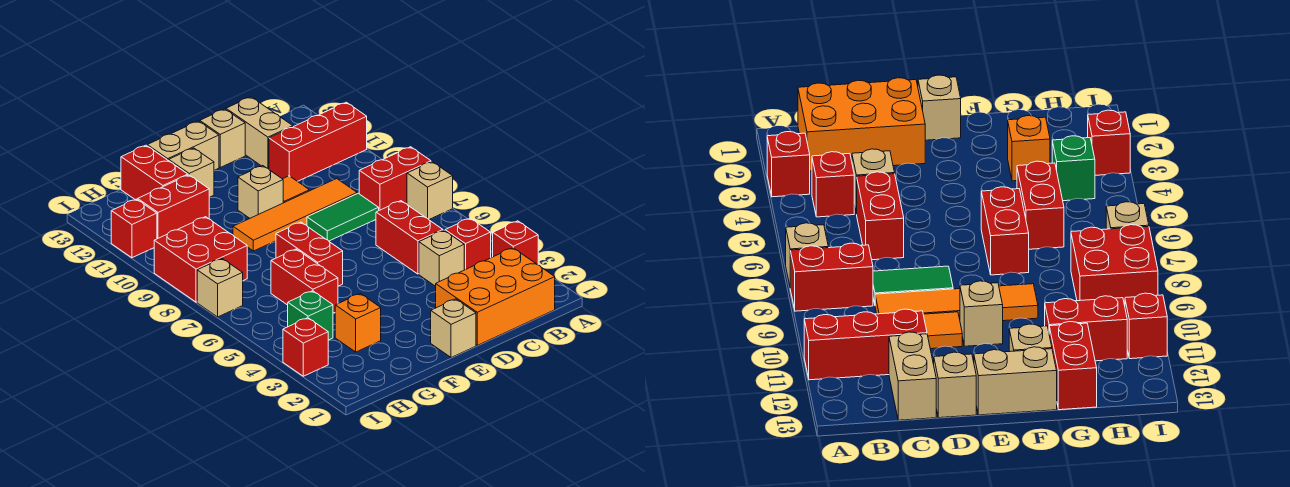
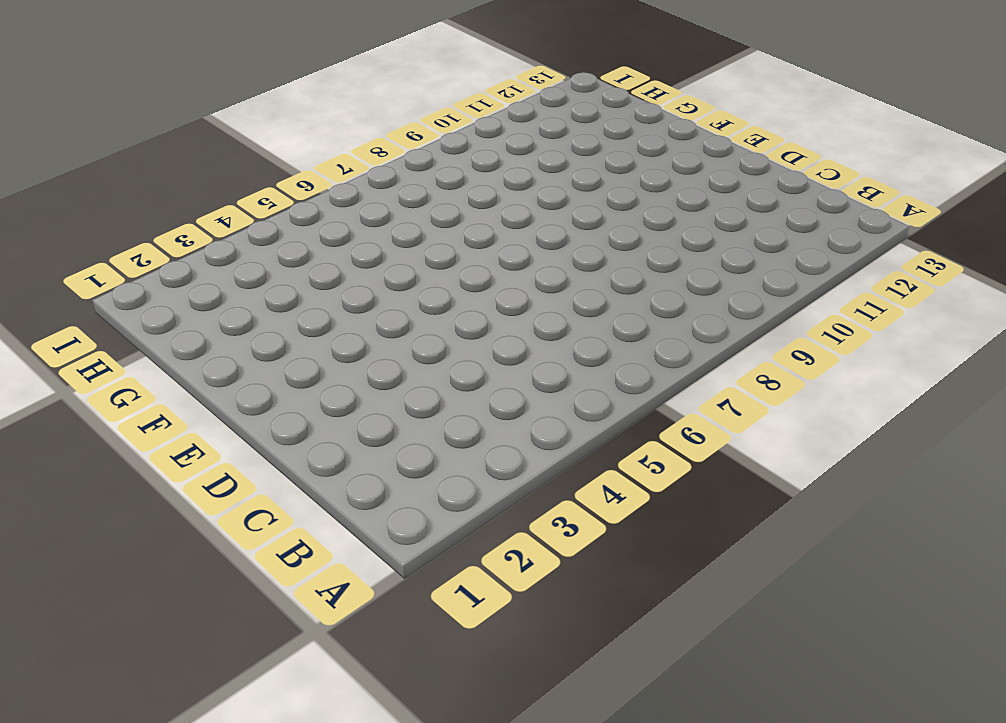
none -> red 1x1 brick [493,221,538,265]
none -> tan 1x1 brick [407,162,453,219]
none -> red 1x2 brick [359,147,431,210]

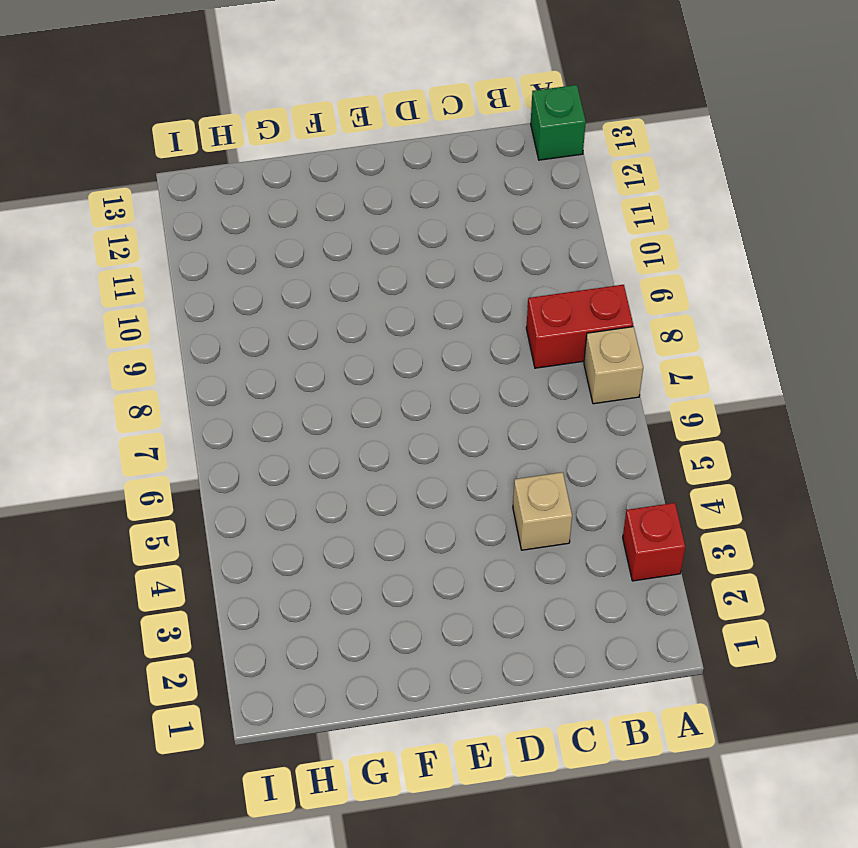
green 1x1 brick [531,85,586,160] -> green 1x1 brick moved to [288,291,333,340]
none -> red 1x3 brick [269,102,367,181]
none -> orange 2x3 brick [436,248,555,345]
none -> red 1x1 brick [445,218,491,270]

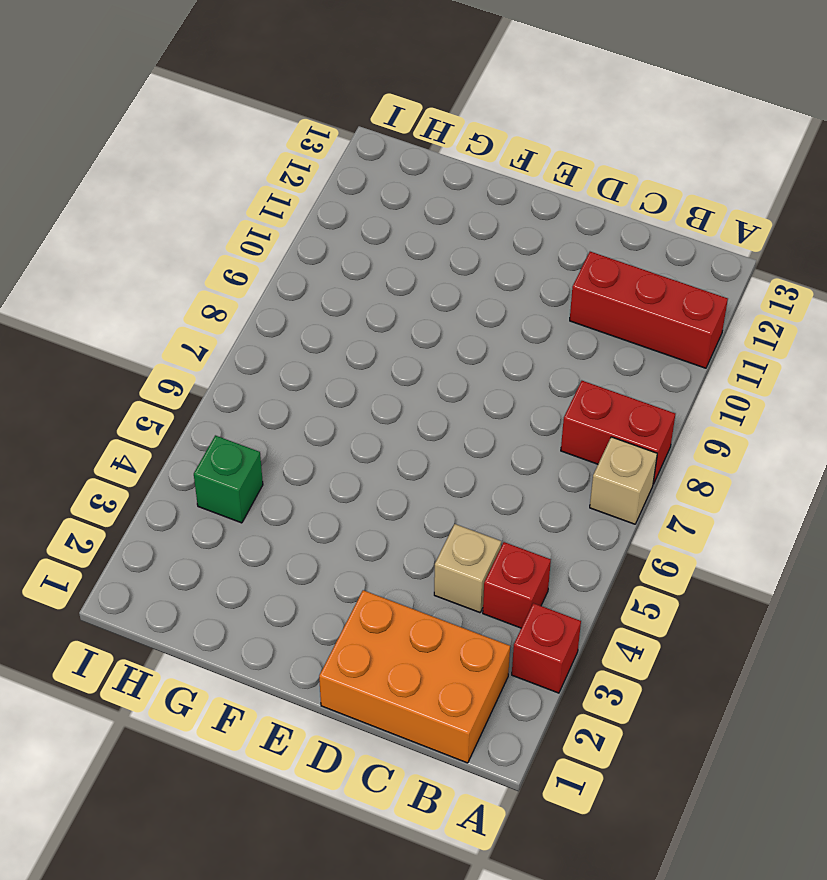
none -> red 1x2 brick [376,201,443,274]
none -> green 1x2 tile [307,193,379,241]
none -> orange 1x4 tile [233,179,357,251]

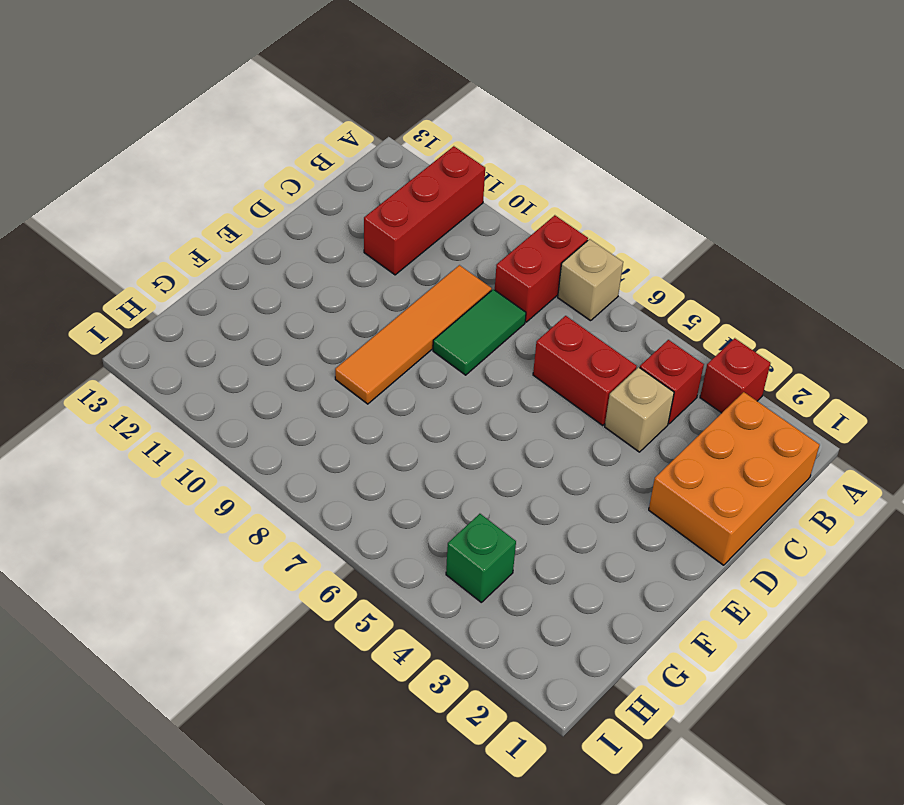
none -> tan 1x2 brick [226,97,293,169]
none -> orange 1x1 tile [283,176,309,203]
none -> tan 1x1 brick [200,109,245,167]

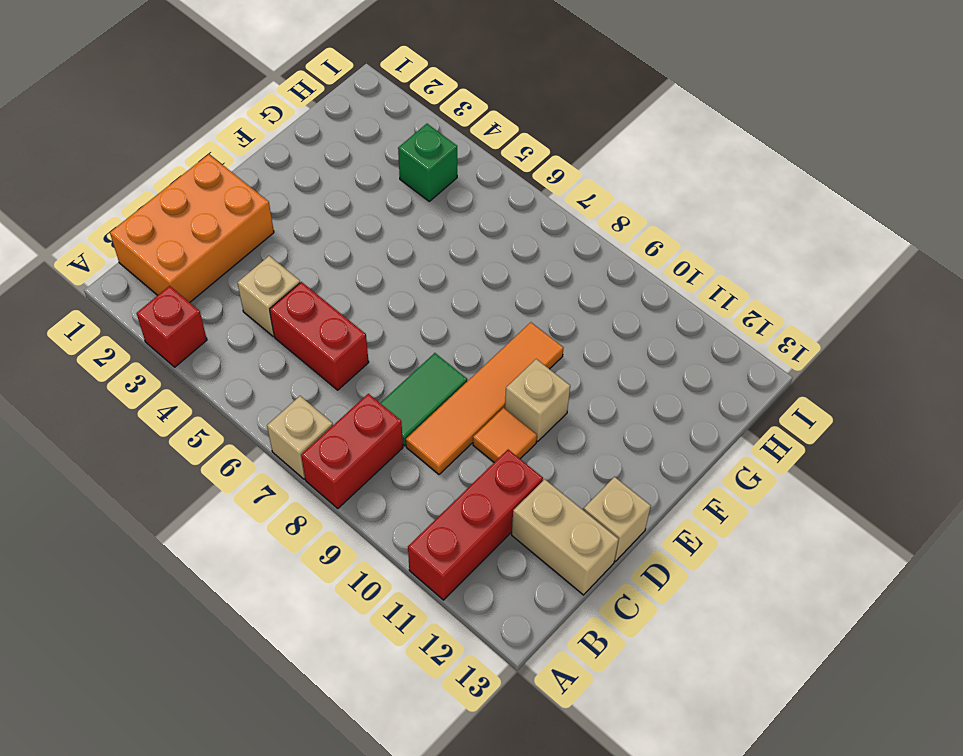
none -> red 1x1 brick [445,218,491,270]
none -> tan 1x1 brick [431,299,476,358]
none -> tan 1x2 brick [147,121,219,170]

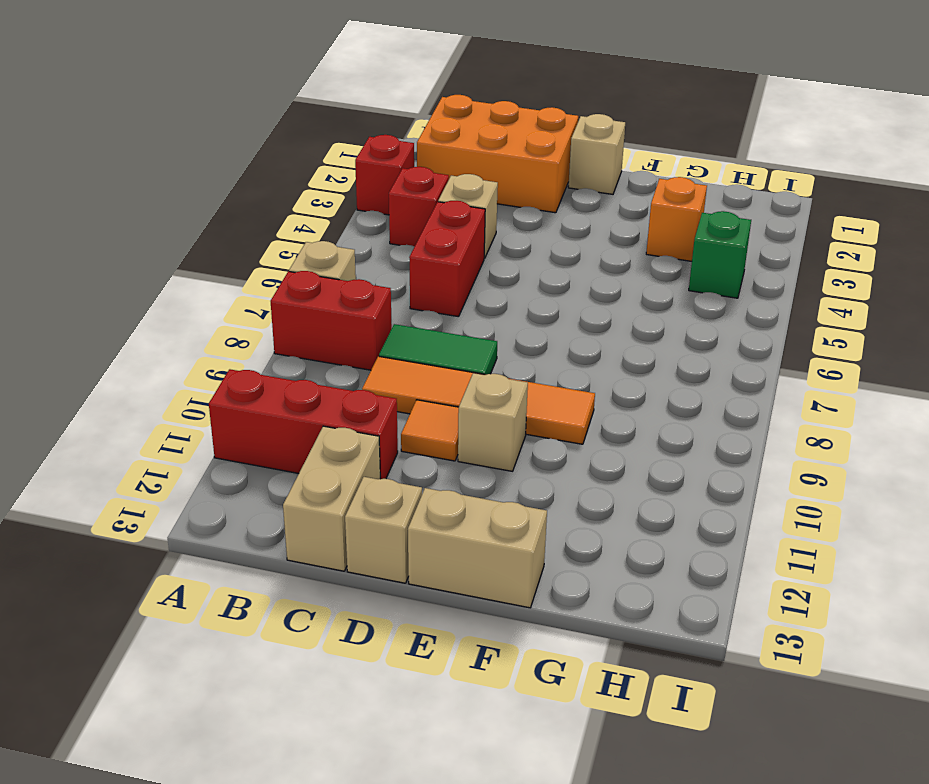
none -> red 1x2 brick [276,222,343,286]
none -> tan 1x1 brick [169,148,214,197]
none -> red 1x2 brick [271,249,338,313]

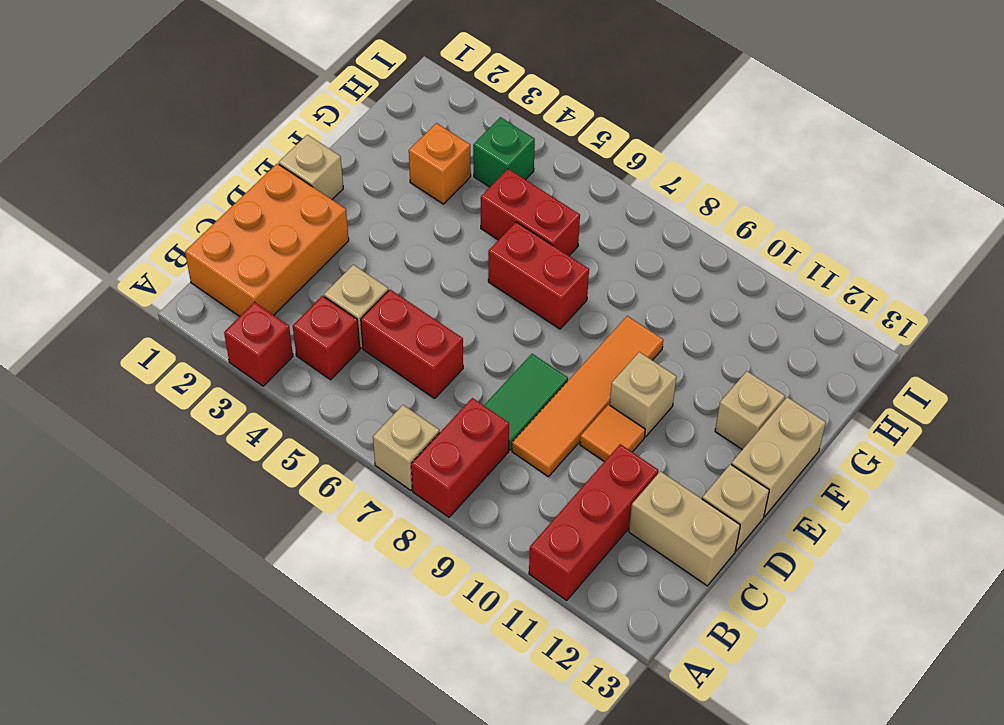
none -> red 1x2 brick [138,175,209,239]
none -> red 1x2 brick [121,145,188,200]
none -> red 2x2 brick [154,217,247,302]

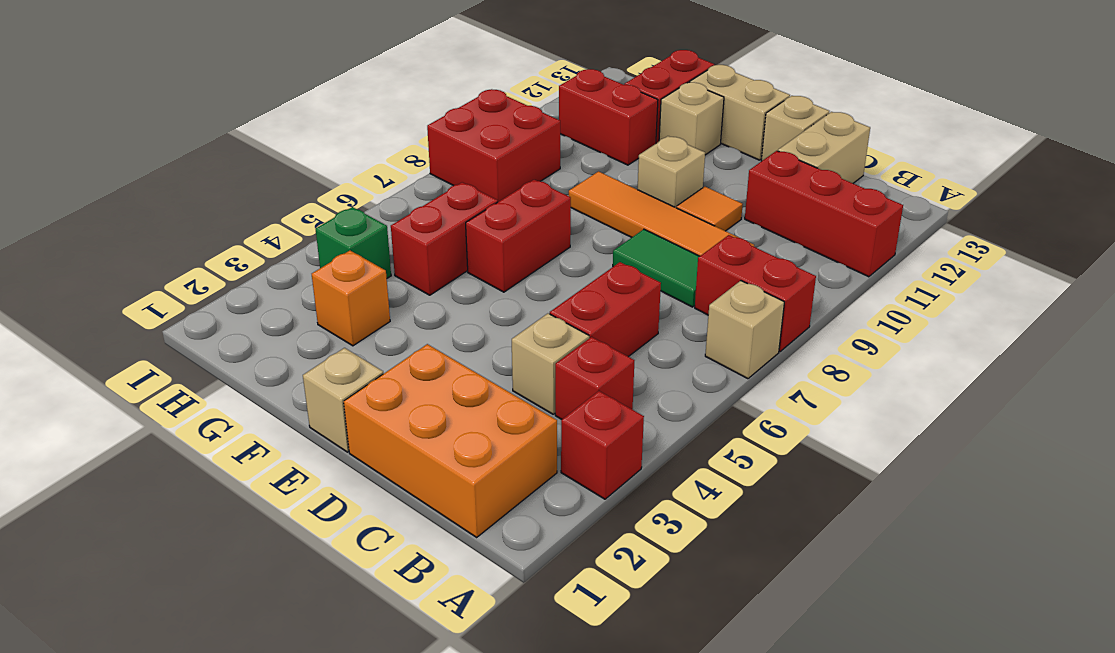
none -> red 1x1 brick [283,318,328,376]
none -> tan 1x1 brick [197,259,243,317]
none -> red 1x1 brick [111,199,157,258]

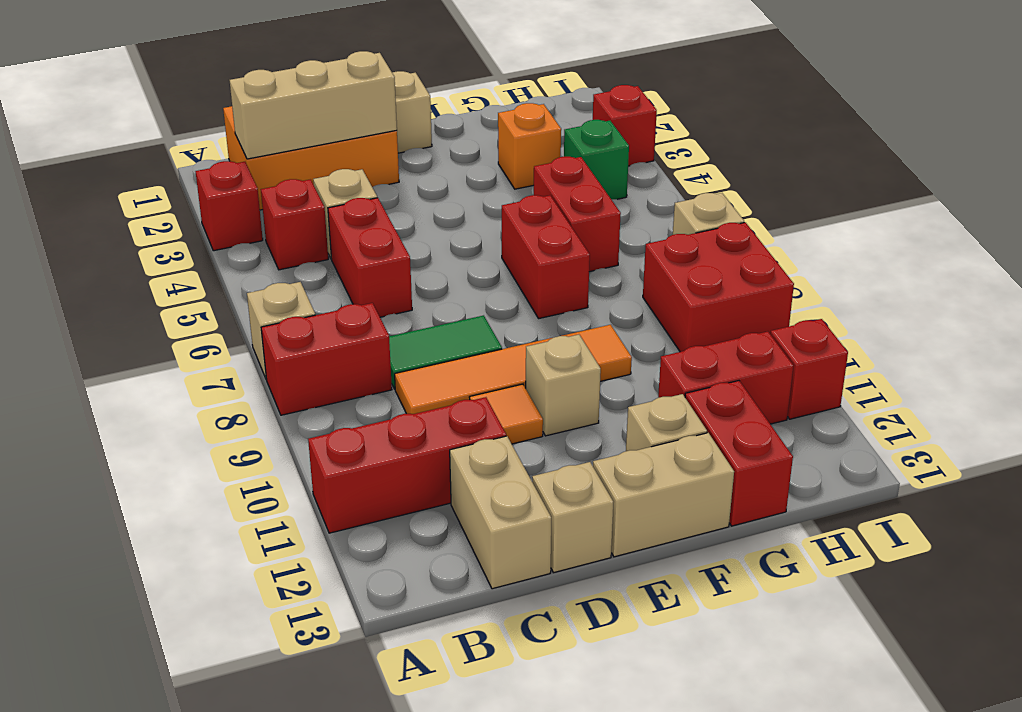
tan 1x3 brick [230,51,397,159] -> none

